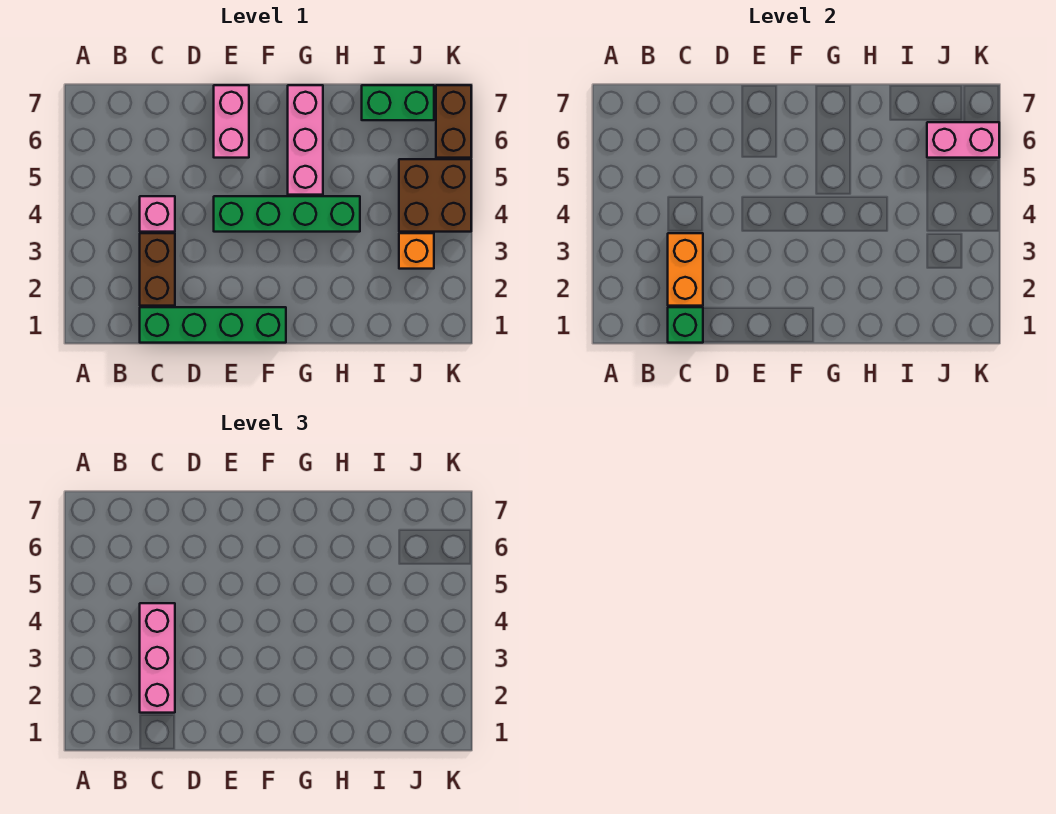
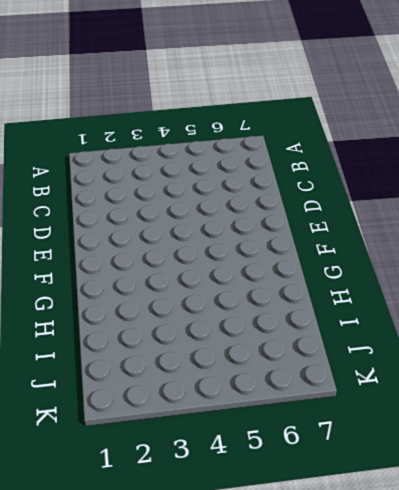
none -> green 1x4 brick [140,307,286,343]
none -> brown 1x2 brick [140,233,175,306]
none -> pink 1x1 brick [140,196,175,232]

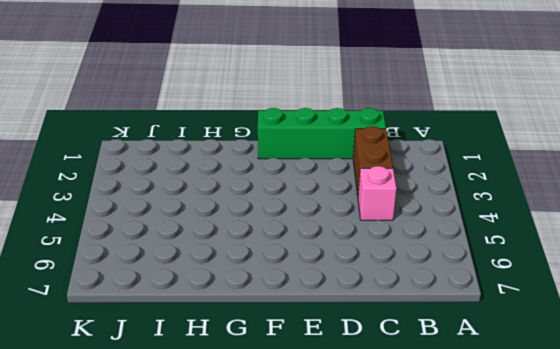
none -> green 1x4 brick [214,196,360,232]
none -> pink 1x2 brick [214,85,249,158]
none -> pink 1x3 brick [288,85,323,195]

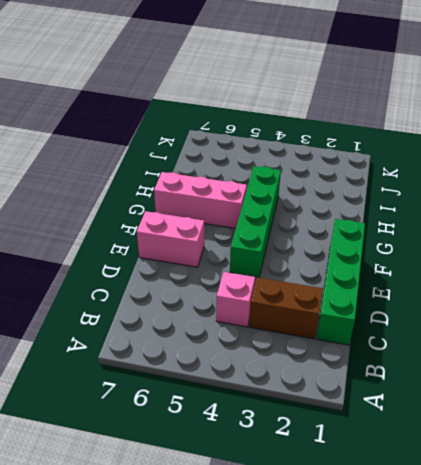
none -> green 1x2 brick [362,85,434,120]
none -> orange 1x1 brick [399,233,434,269]
none -> brown 2x2 brick [399,159,471,232]

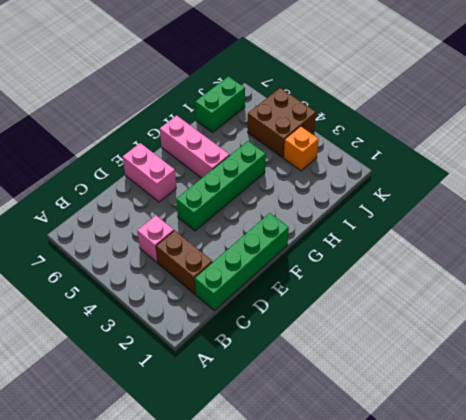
none -> brown 1x2 brick [436,85,471,158]
none -> green 1x1 brick [668,307,703,343]
none -> orange 1x2 brick [668,233,703,306]

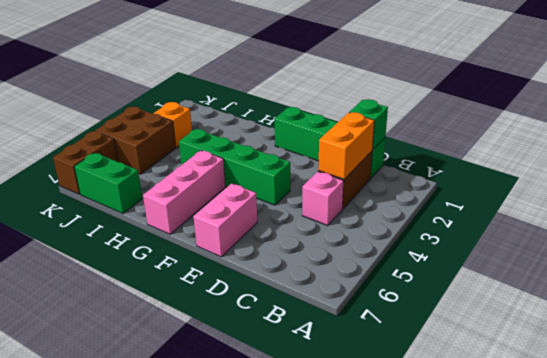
none -> pink 1x2 brick [927,122,999,158]
none -> pink 1x3 brick [140,603,175,713]

